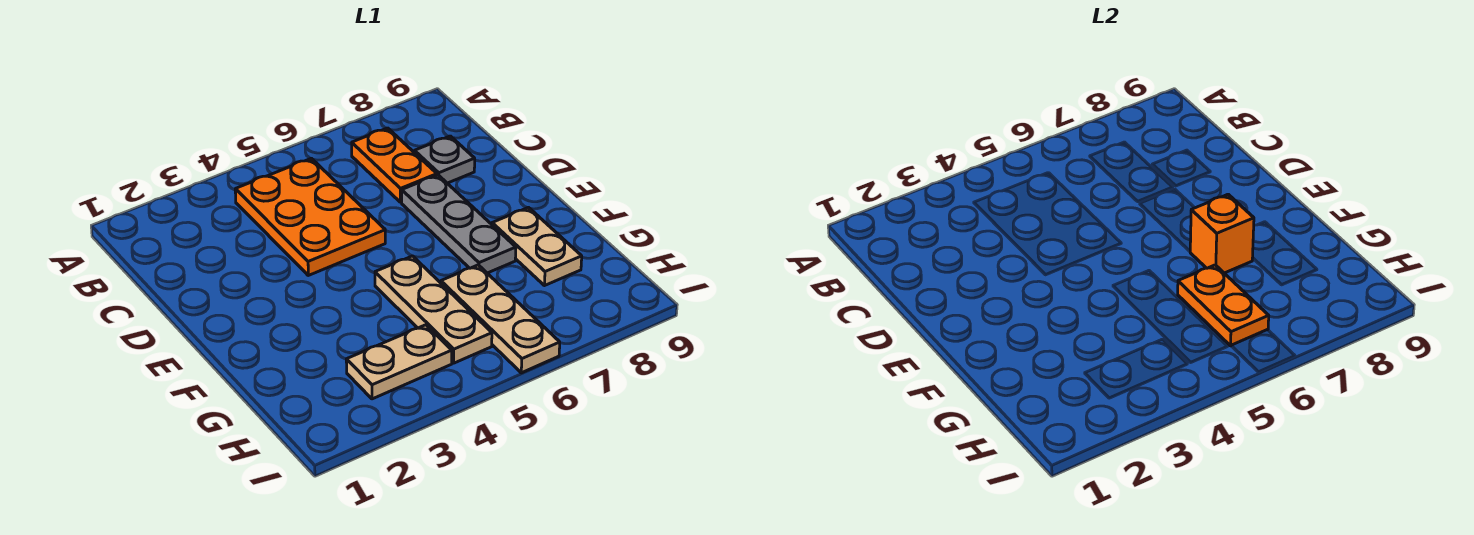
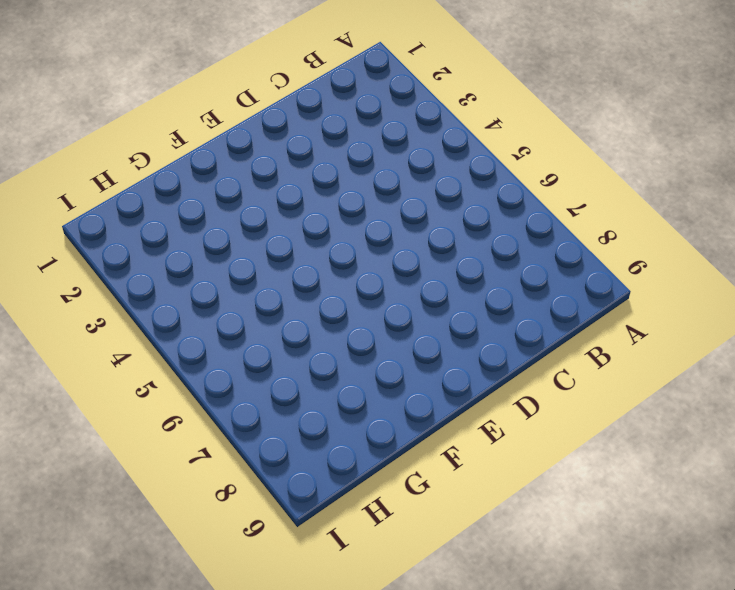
none -> orange 2x3 plate [235,158,385,275]
none -> orange 1x2 plate [352,128,437,202]

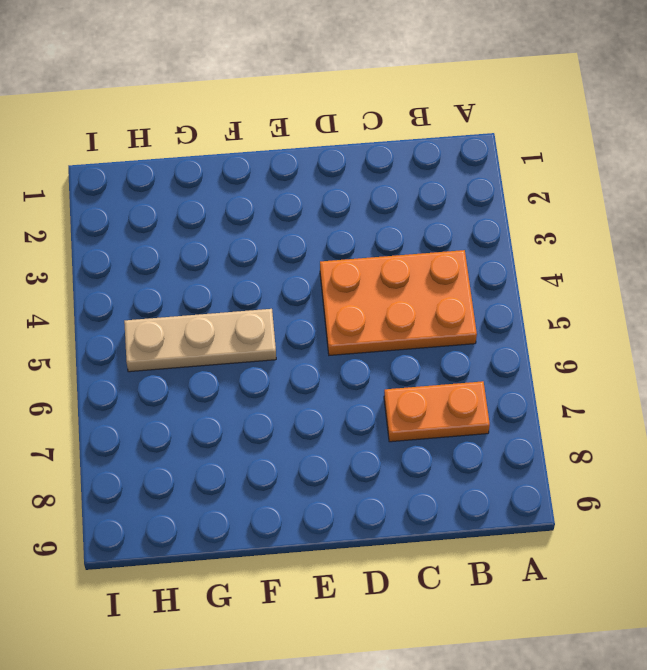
none -> grey 1x1 plate [414,136,475,183]
none -> grey 1x3 plate [402,175,516,273]

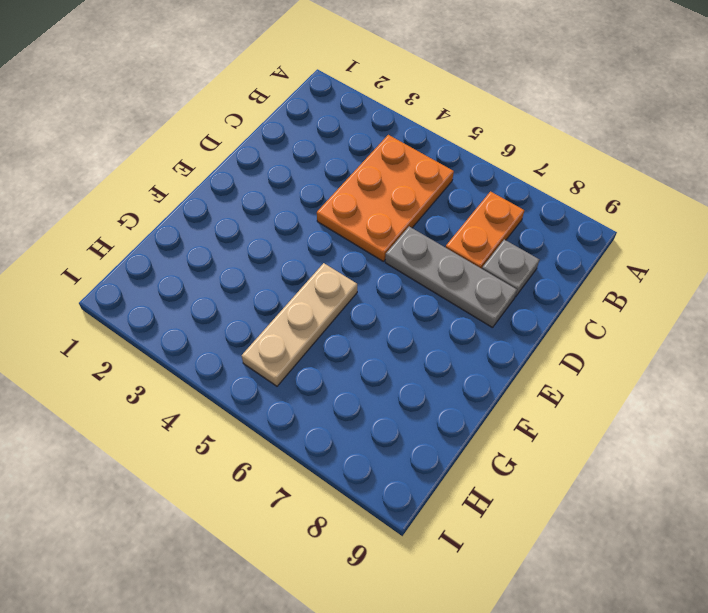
grey 1x3 plate [385,227,517,328] -> grey 1x3 plate turned to [402,175,516,273]
none -> tan 1x2 plate [492,208,582,286]
none -> tan 1x3 plate [441,265,560,373]

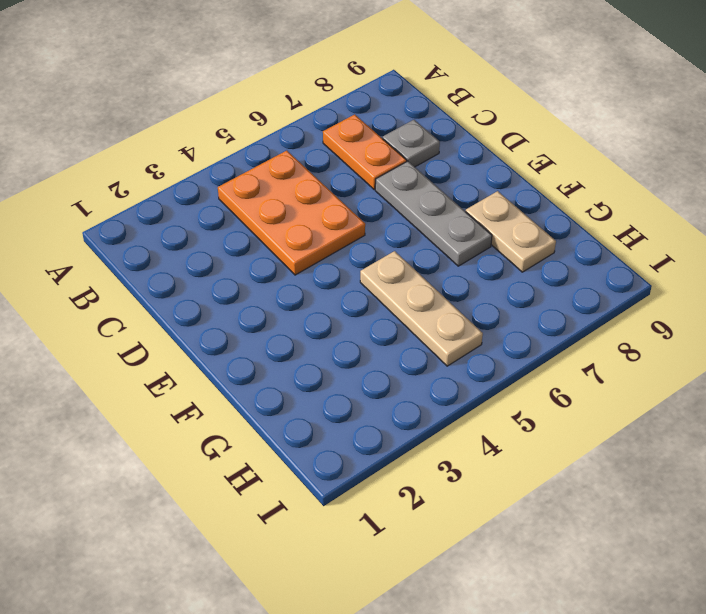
none -> tan 1x3 plate [441,265,560,373]
none -> tan 1x2 plate [346,325,452,399]

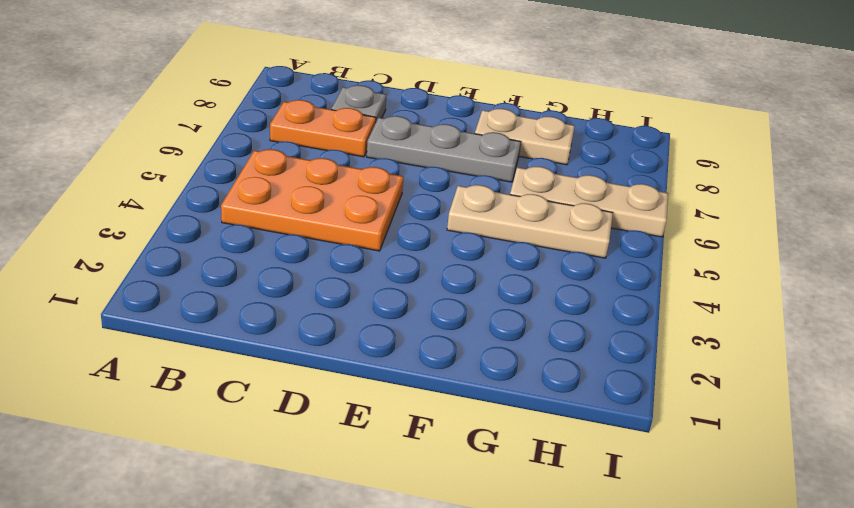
none -> tan 1x2 plate [346,325,452,399]
none -> orange 1x1 brick [1190,194,1254,273]

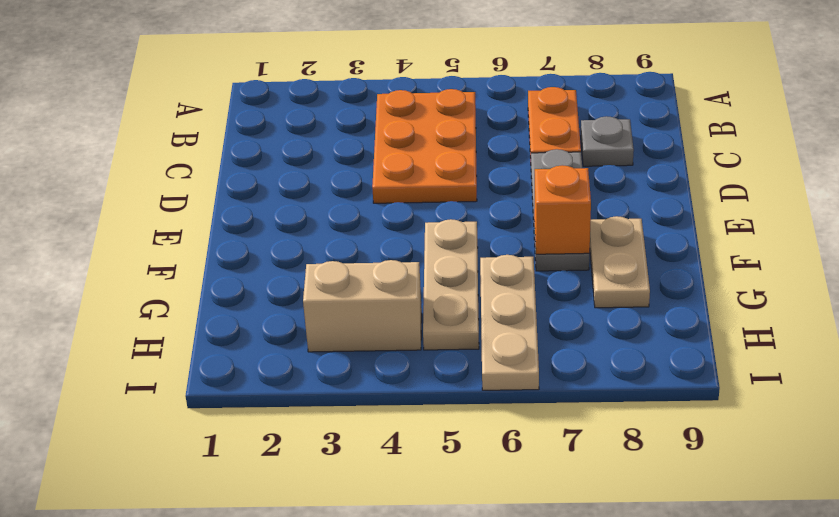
tan 1x2 brick [303,260,422,352] -> tan 1x2 plate [346,325,452,399]
none -> orange 1x2 plate [1178,265,1269,346]

